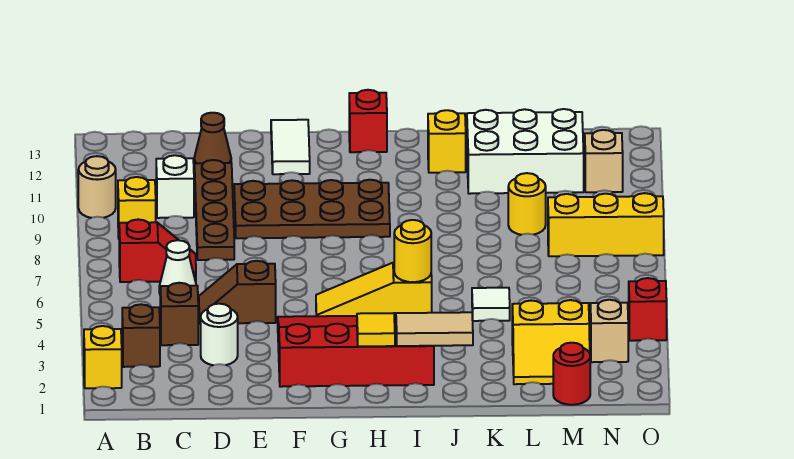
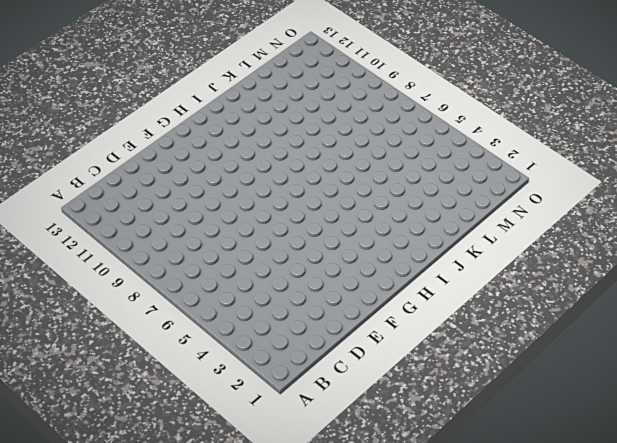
none -> yellow 1x1 brick [84,326,122,388]
none -> tan 1x1 round brick [78,156,116,218]
none -> brown 1x1 brick [122,304,160,367]
none -> red 1x2 slope [119,219,196,282]

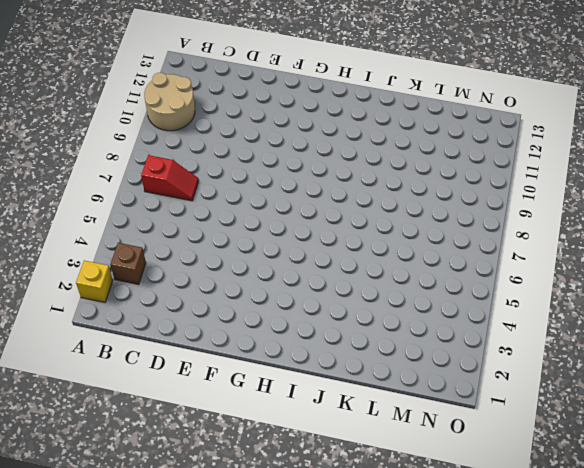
tan 2x2 round brick [144,73,195,131] -> tan 1x1 round brick [78,156,116,218]
none -> yellow 1x1 brick [118,177,156,237]
none -> brown 1x1 brick [160,283,198,345]
none -> white 1x1 cone [159,240,196,293]
none -> white 1x1 brick [156,155,194,218]

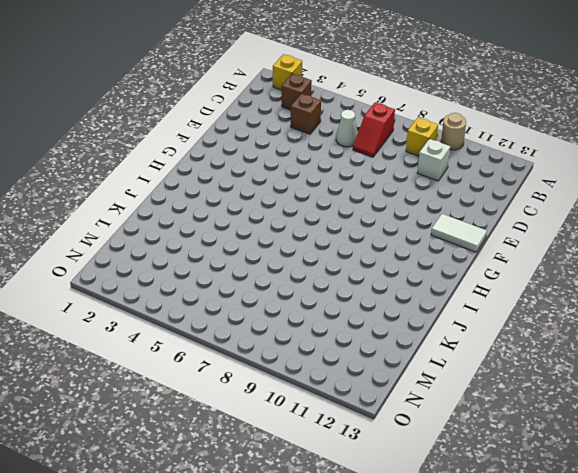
none -> white 1x1 round brick [201,304,238,365]
none -> brown 1x2 slope [199,261,276,324]
none -> brown 1x4 plate [195,160,234,260]
none -> brown 1x1 cone [194,113,231,166]

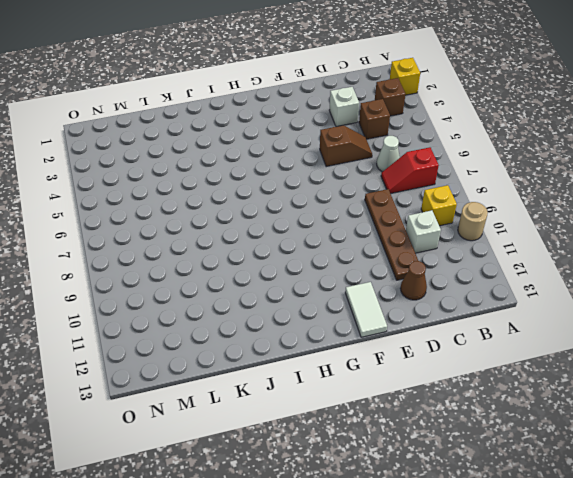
white 1x1 brick [329,87,359,127] -> white 1x1 round brick [201,304,238,365]
none -> brown 2x4 plate [234,180,390,238]
none -> red 3x4 slope [278,315,434,387]
none -> yellow 1x3 slope [316,263,432,316]
none -> red 1x1 brick [349,90,387,152]

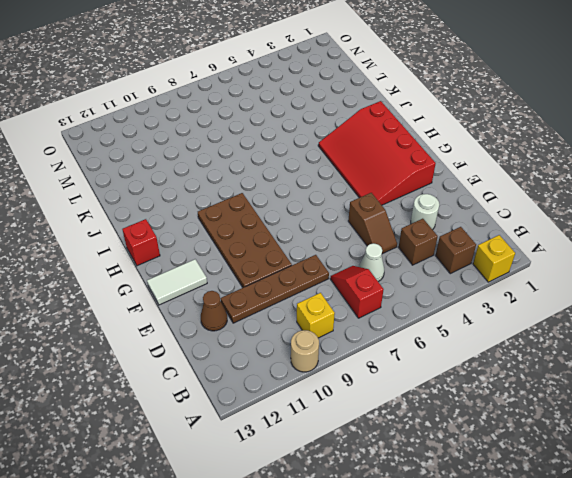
none -> white 1x1 brick [156,155,194,218]
none -> yellow 1x3 slope [316,263,432,316]
none -> yellow 1x1 brick [428,110,466,173]
none -> white 1x1 tile [472,288,510,321]

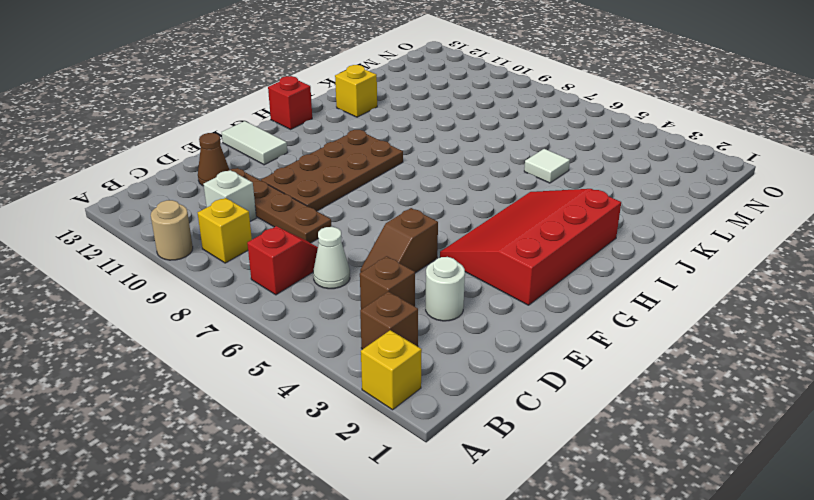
none -> yellow 1x3 slope [316,263,432,316]
none -> white 2x3 brick [467,109,584,194]
none -> yellow 2x2 slope [512,300,590,384]
none -> yellow 1x1 round brick [508,173,546,235]

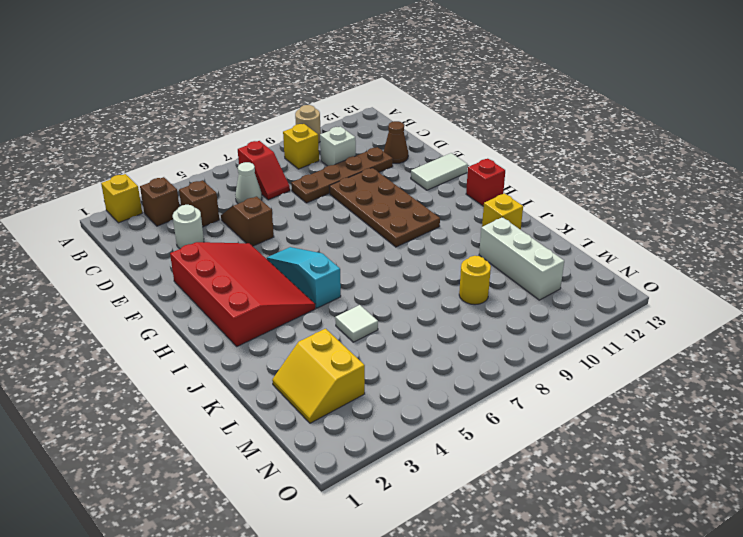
cyan 1x3 slope [267,247,341,308] -> yellow 1x3 slope [316,263,432,316]
white 1x3 brick [479,217,564,300] -> white 2x3 brick [467,109,584,194]
none -> red 1x1 round brick [553,343,590,405]
none -> yellow 1x3 brick [548,193,664,256]
none -> tan 1x1 brick [590,300,628,362]
none -> tan 1x1 brick [585,130,623,192]

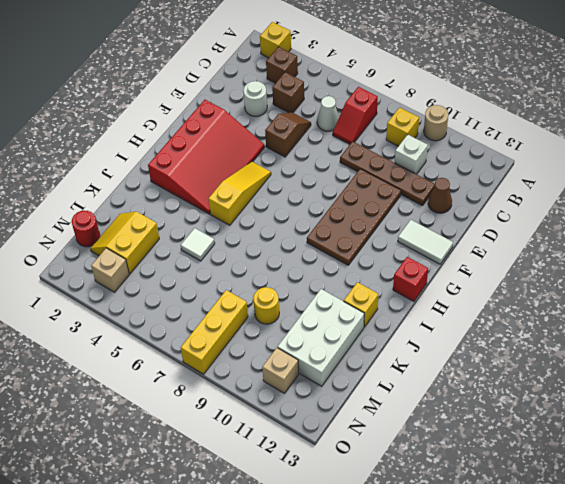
none -> red 1x1 brick [629,278,667,341]
none -> yellow 1x1 tile [357,313,395,346]
none -> tan 1x2 tile [396,312,473,346]
none -> yellow 1x1 round brick [394,220,431,282]

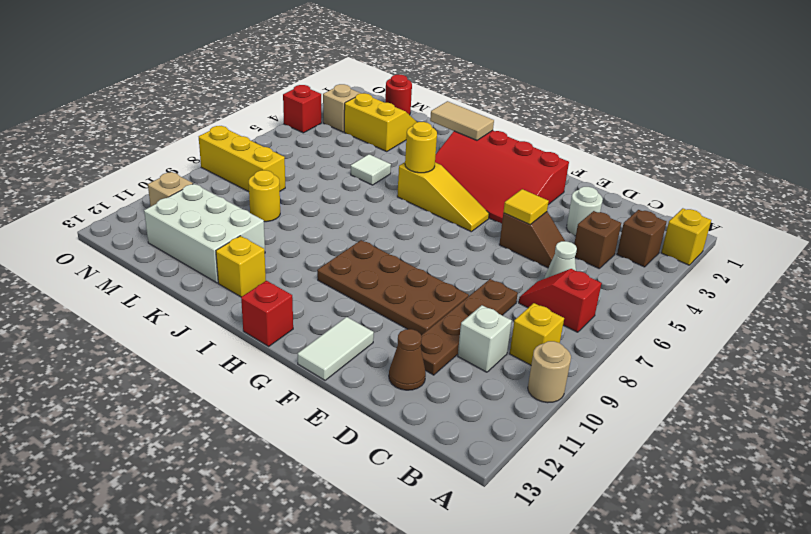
yellow 1x1 tile [503,189,549,225] -> yellow 1x1 tile moved to [357,313,395,346]

